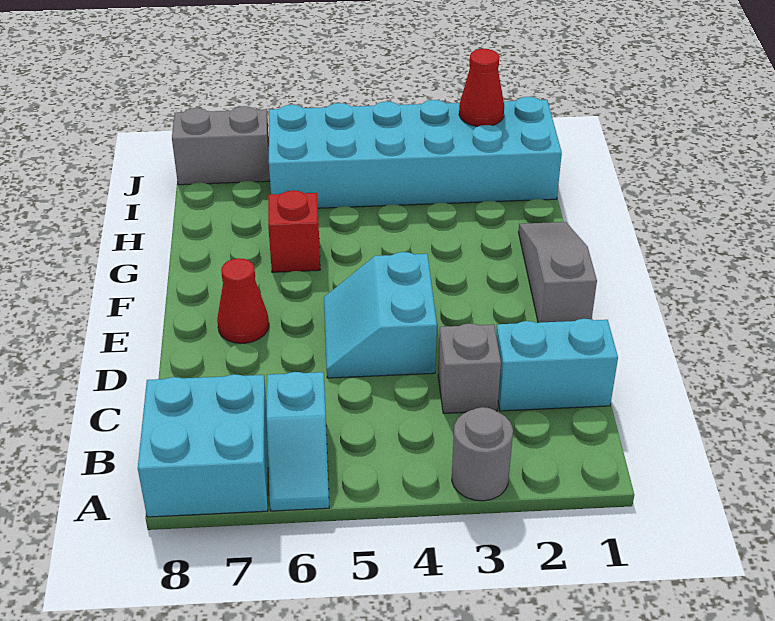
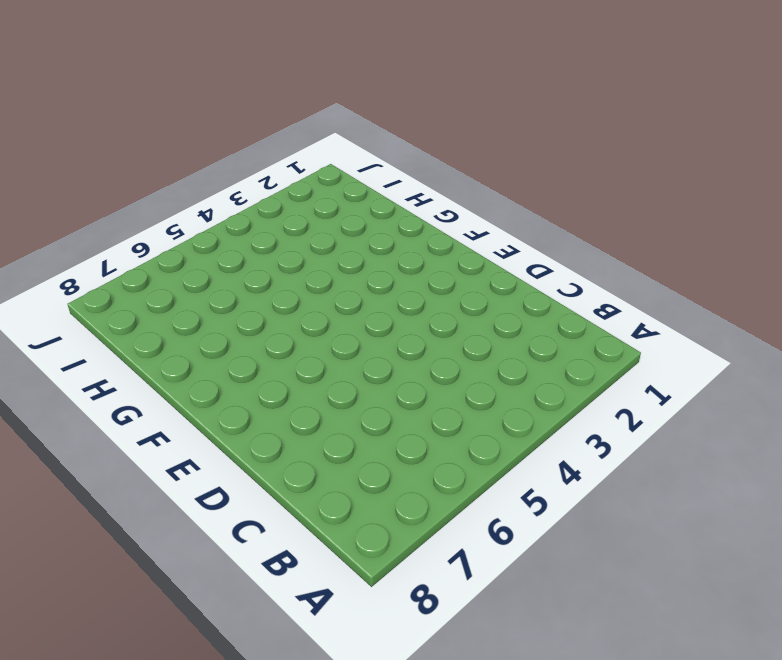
none -> grey 1x1 round brick [452,407,513,501]
none -> cyan 1x2 slope [267,372,329,511]
none -> cyan 2x2 brick [138,374,268,517]

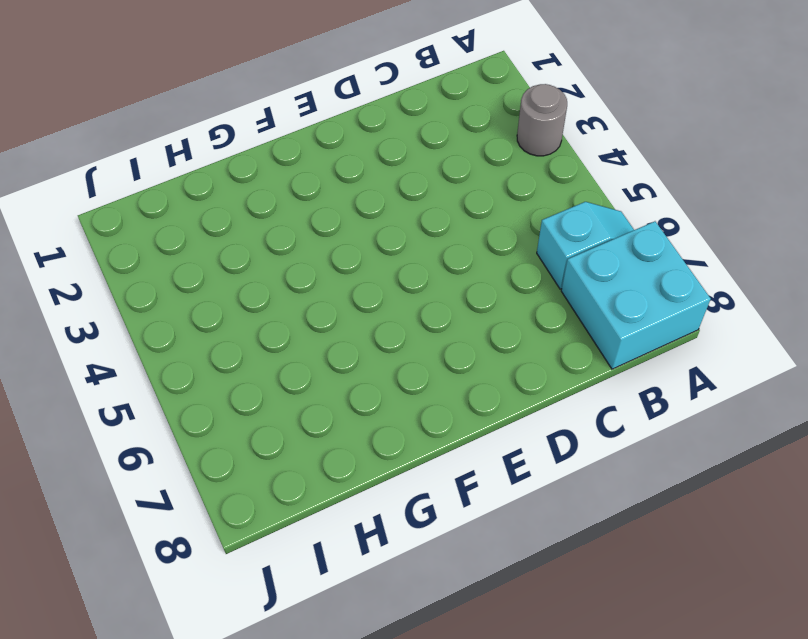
none -> cyan 1x2 brick [496,319,618,411]
none -> grey 1x1 brick [438,323,501,413]
none -> cyan 2x2 slope [324,252,437,378]

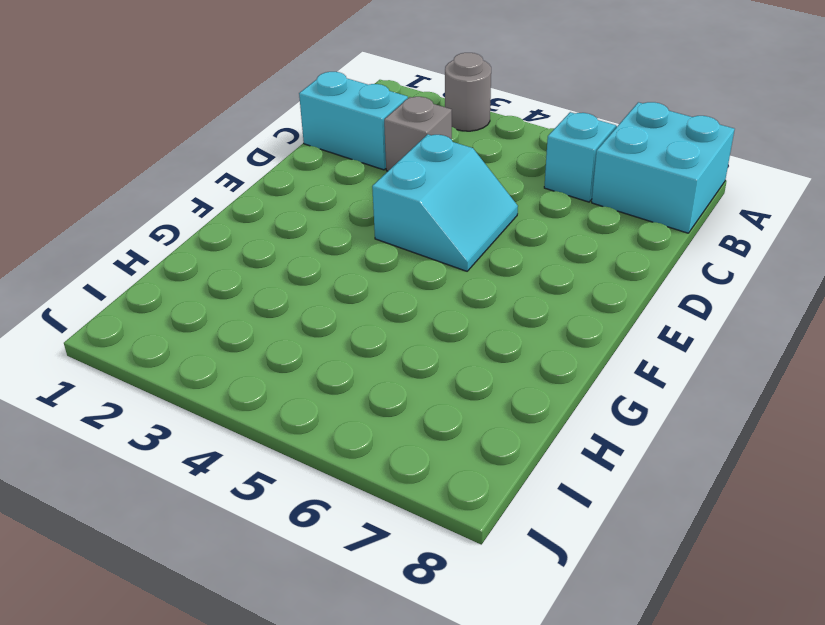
none -> grey 1x3 slope [518,222,597,323]
none -> red 1x1 cone [217,258,269,343]
none -> red 1x1 brick [268,190,320,272]

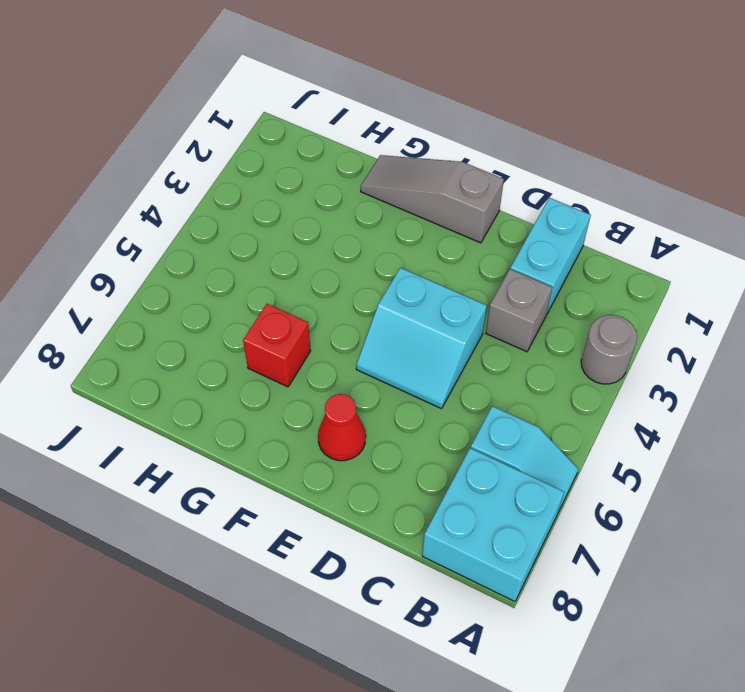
none -> cyan 2x6 brick [269,97,562,208]
none -> grey 1x2 brick [172,106,270,185]
none -> red 1x1 cone [459,49,504,126]

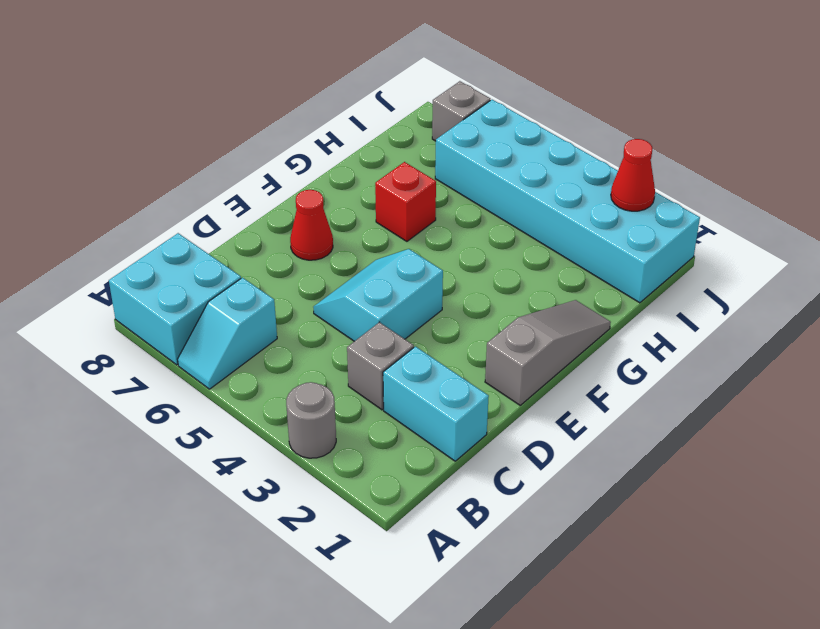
grey 1x1 brick [432,81,490,141] -> grey 1x2 brick [172,106,270,185]

